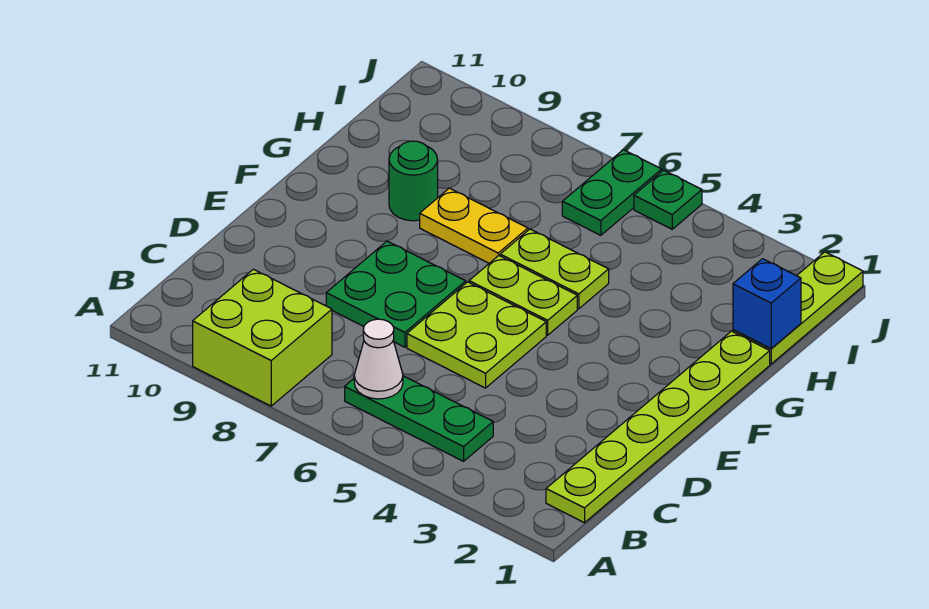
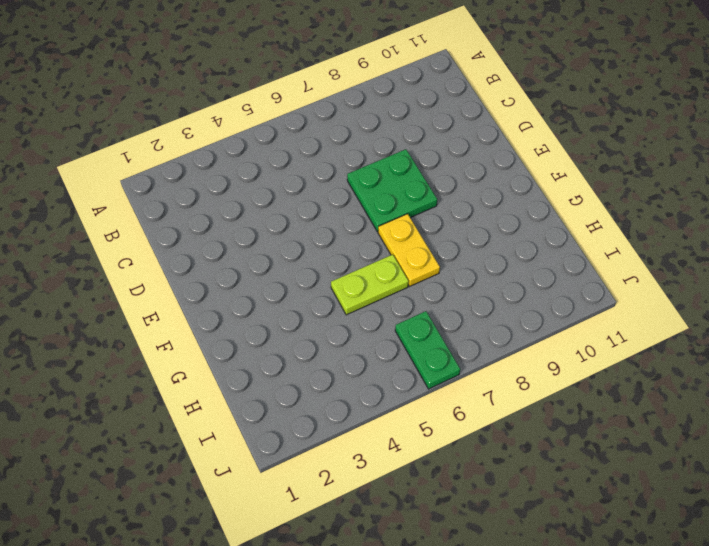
yellow 1x2 plate [378,214,440,286] -> yellow 1x2 plate turned to [420,188,528,263]
none -> lime 2x2 brick [193,269,332,406]
none -> lime 1x6 plate [546,331,770,523]
none -> green 1x3 plate [345,376,493,461]

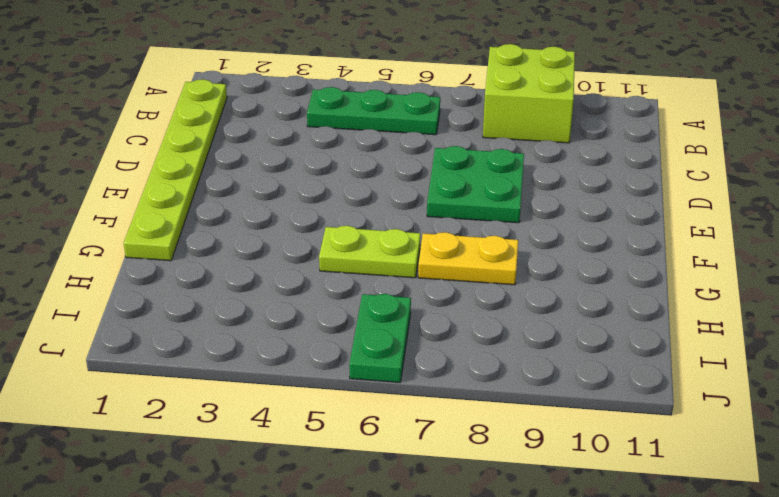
none -> lime 2x2 plate [407,282,546,388]
none -> lime 1x2 plate [469,256,577,335]
none -> green 1x1 round brick [389,141,438,221]

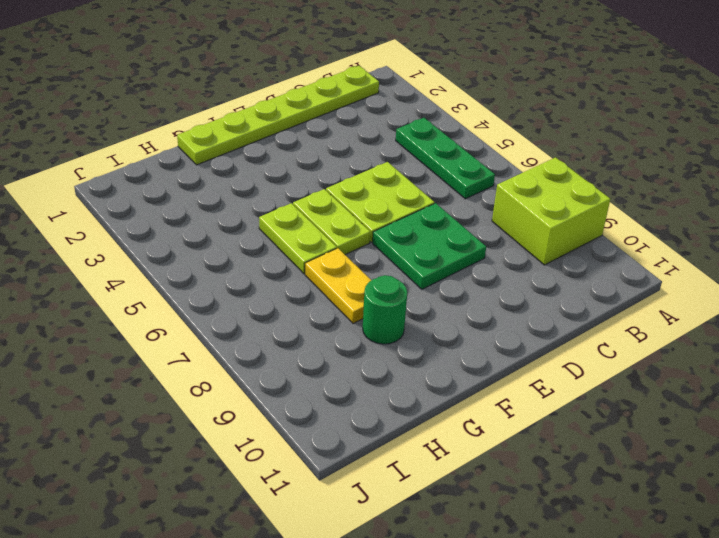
none -> lime 1x3 plate [733,252,863,364]
none -> green 1x2 plate [562,150,662,235]
none -> green 1x1 plate [634,170,702,229]

